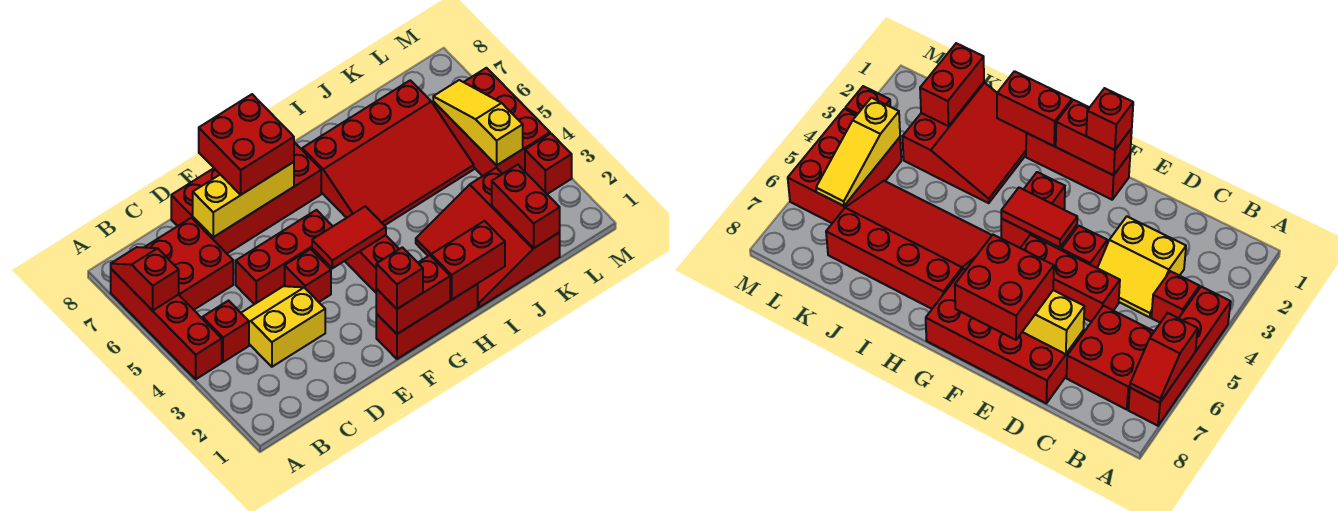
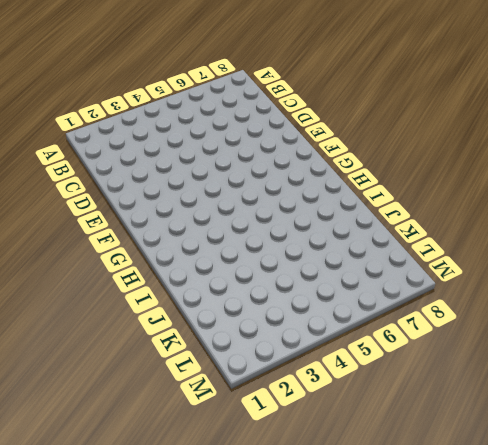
none -> red 1x4 brick [111,269,222,379]
none -> red 1x1 brick [203,301,249,362]
none -> red 2x2 brick [144,218,233,310]

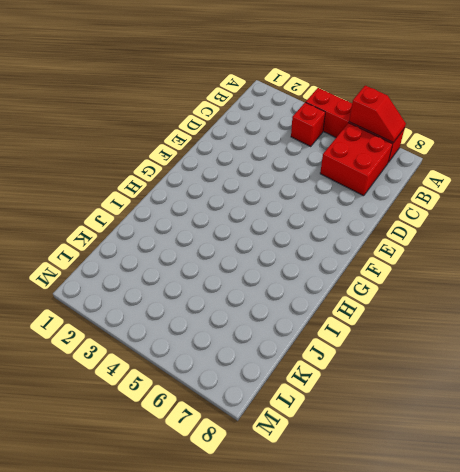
none -> yellow 2x2 slope [241,286,325,367]
none -> red 1x3 brick [236,210,333,304]
none -> red 2x4 brick [171,142,321,253]

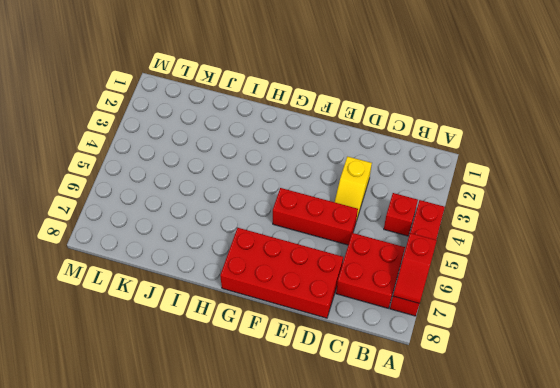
yellow 1x2 slope [335,157,372,218] -> yellow 2x2 slope [241,286,325,367]
none -> red 1x1 brick [285,249,331,302]
none -> red 1x3 brick [376,284,478,359]
none -> red 1x2 brick [345,235,399,292]

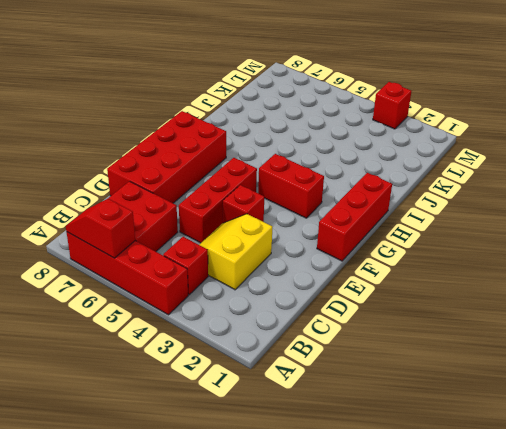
none -> red 3x4 slope [302,80,474,226]
none -> red 3x3 slope [416,168,560,307]
none -> red 2x3 brick [433,68,550,176]

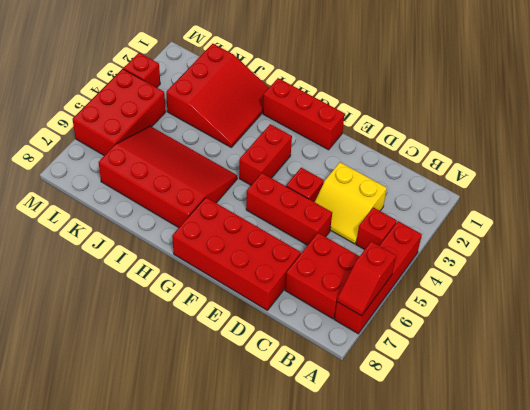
none -> yellow 1x3 brick [193,162,294,237]
none -> red 1x2 brick [376,255,450,334]
none -> red 1x2 tile [312,206,386,268]

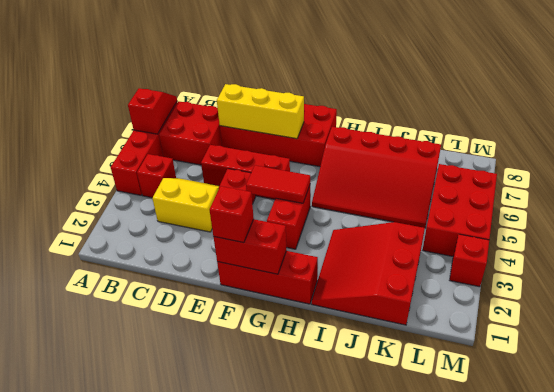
none -> red 1x2 brick [431,221,505,299]
none -> red 1x2 brick [492,165,560,248]
none -> yellow 1x3 slope [433,80,523,165]

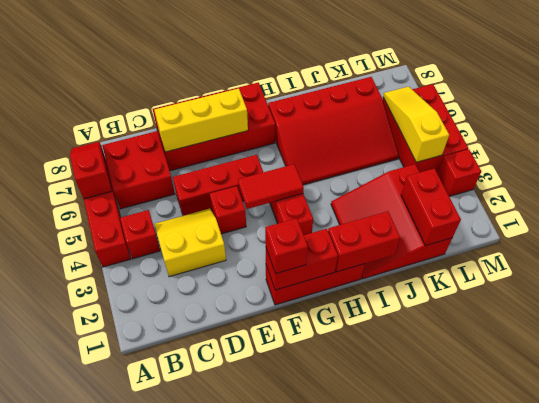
none -> red 2x2 brick [199,94,294,195]

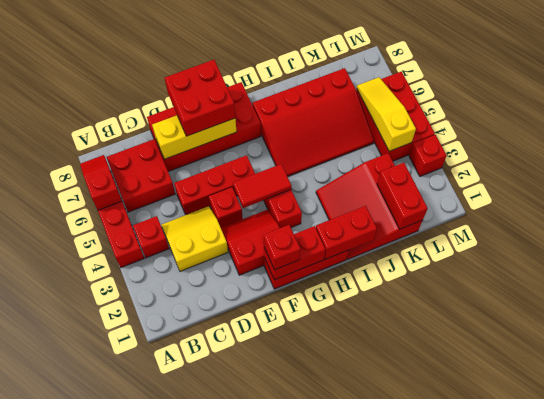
red 2x2 slope [221,210,279,275] -> none

